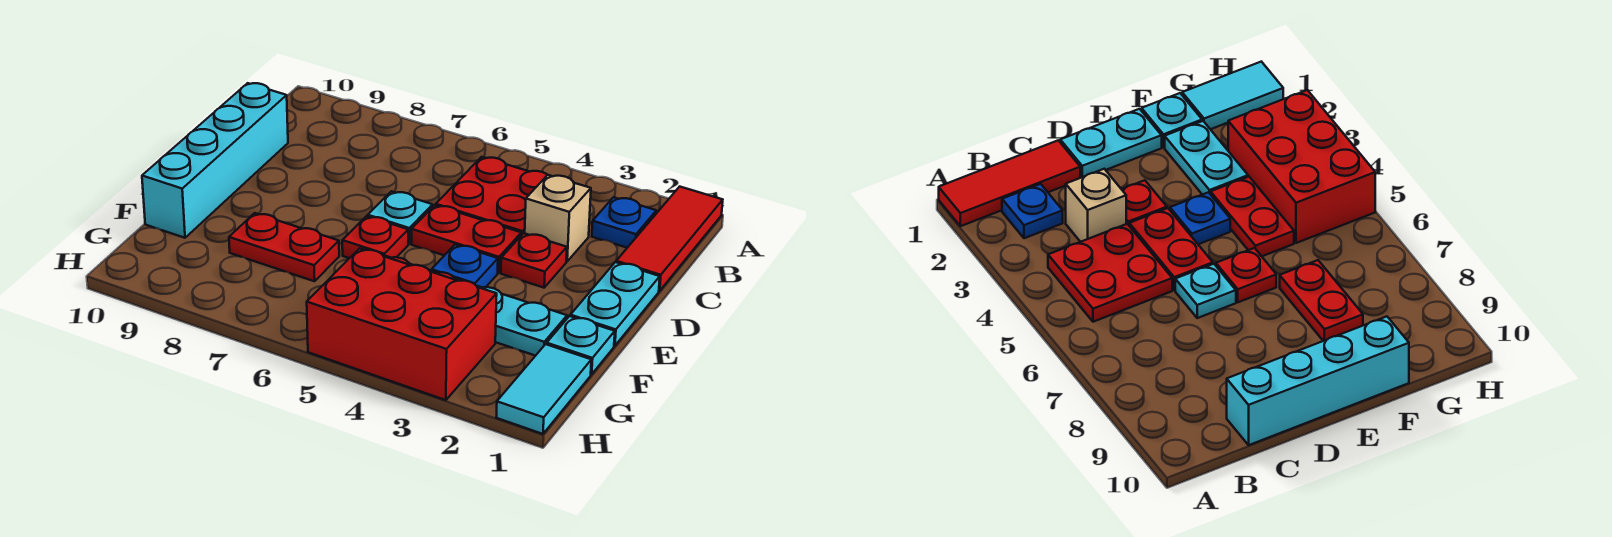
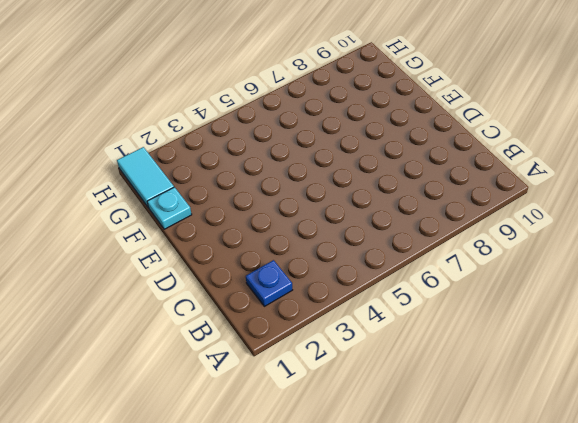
none -> red 1x3 tile [616,187,723,291]
none -> red 2x2 plate [436,157,547,235]
none -> tan 1x1 brick [525,175,591,261]

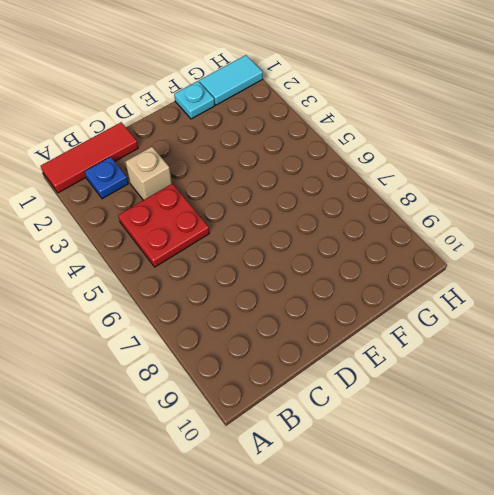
none -> cyan 1x4 brick [142,83,288,238]
none -> cyan 1x2 plate [570,262,660,346]
none -> red 1x1 plate [501,233,567,288]

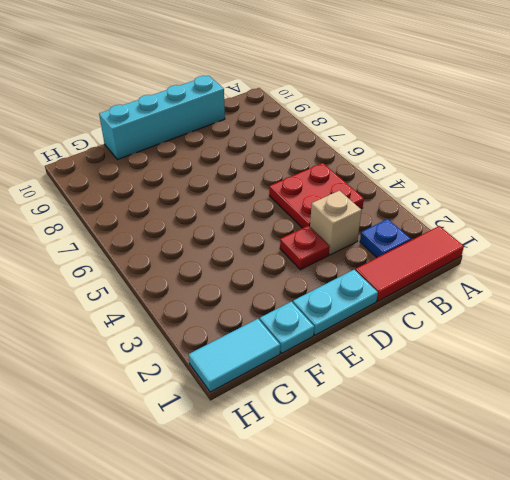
none -> red 1x2 plate [412,205,521,273]
none -> cyan 1x1 plate [368,191,433,244]
none -> blue 1x1 plate [432,245,498,288]

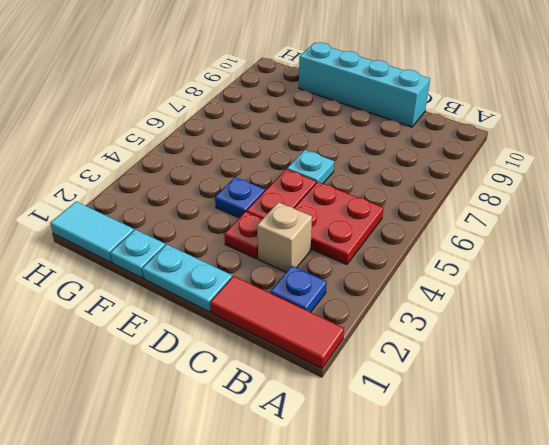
none -> red 1x1 plate [342,216,408,258]
none -> cyan 1x2 plate [477,286,567,356]
none -> red 1x2 plate [1211,177,1294,256]

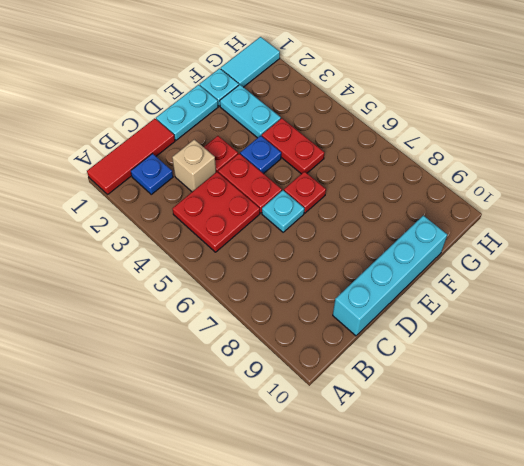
none -> red 1x2 plate [229,213,339,281]
none -> red 2x3 brick [307,248,497,400]

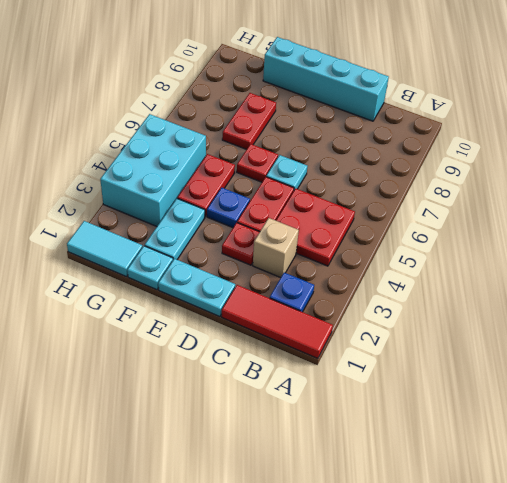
cyan 2x3 brick [100,114,206,226] -> red 2x3 brick [307,248,497,400]

